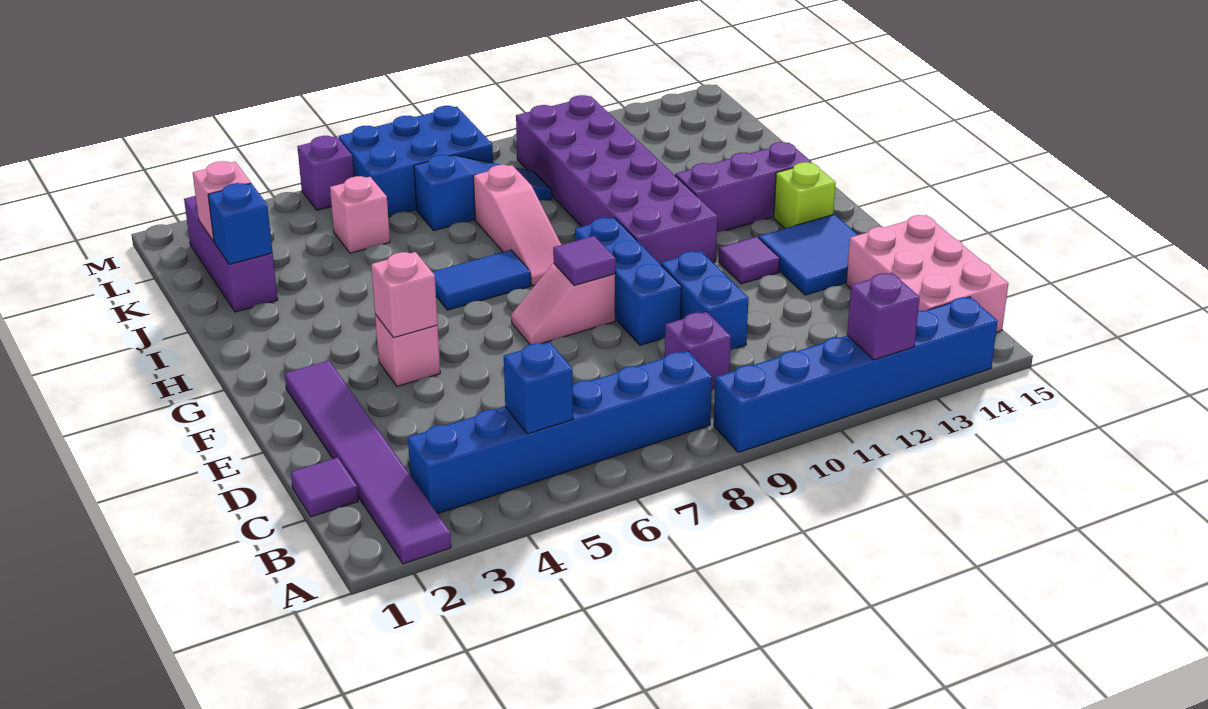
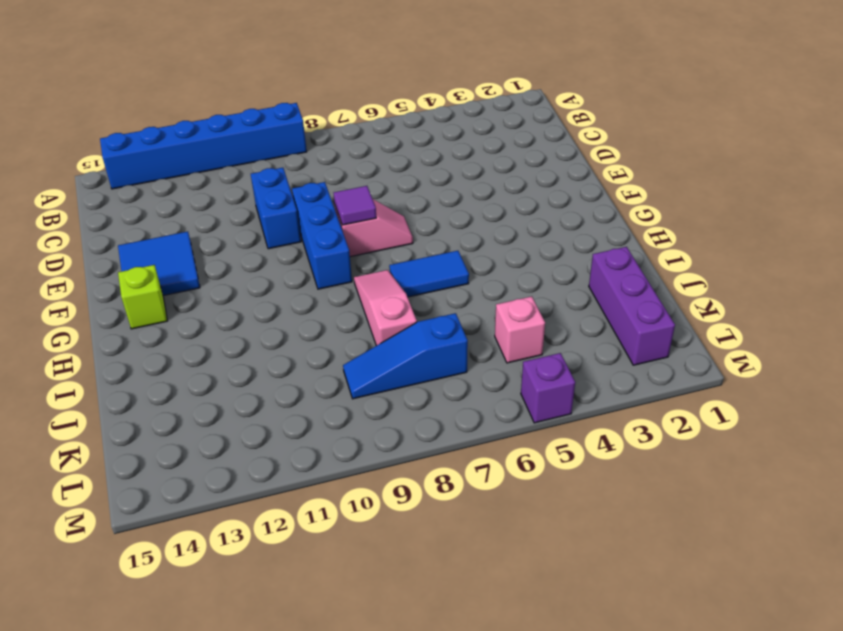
none -> purple 1x6 tile [285,361,451,564]
none -> blue 1x6 brick [408,351,712,514]
none -> pink 2x3 brick [846,215,1009,332]

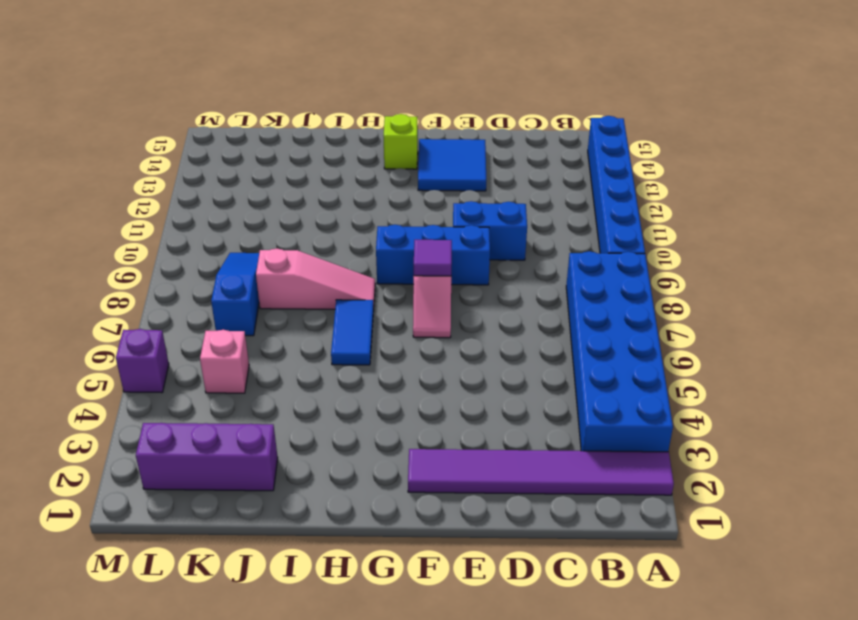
blue 2x6 brick [566,251,673,452] -> blue 1x6 brick [408,351,712,514]
none -> pink 2x3 brick [846,215,1009,332]
none -> purple 1x1 tile [291,457,358,517]
none -> purple 1x1 brick [665,312,731,389]

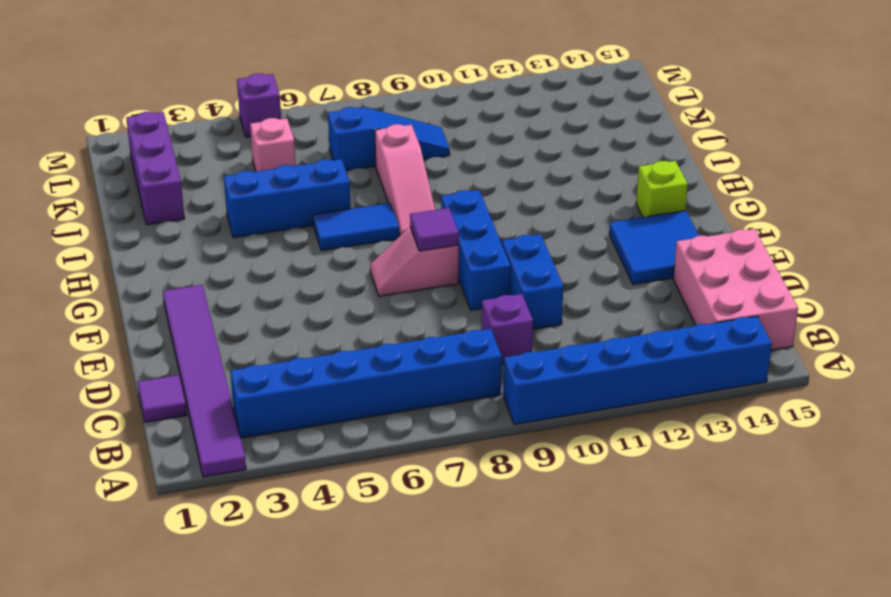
blue 1x3 brick [224,159,351,238] -> none
none -> pink 1x1 brick [375,314,440,386]
none -> purple 1x1 tile [719,237,780,284]
none -> purple 2x6 brick [516,95,717,264]

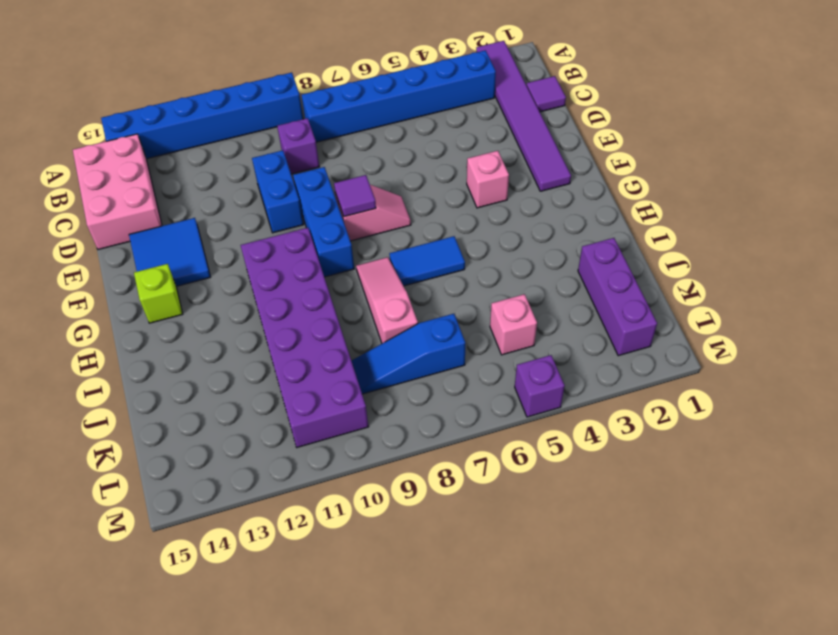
none -> purple 1x1 tile [719,237,780,284]
none -> purple 1x3 brick [675,142,811,232]
none -> blue 2x3 brick [339,106,493,217]

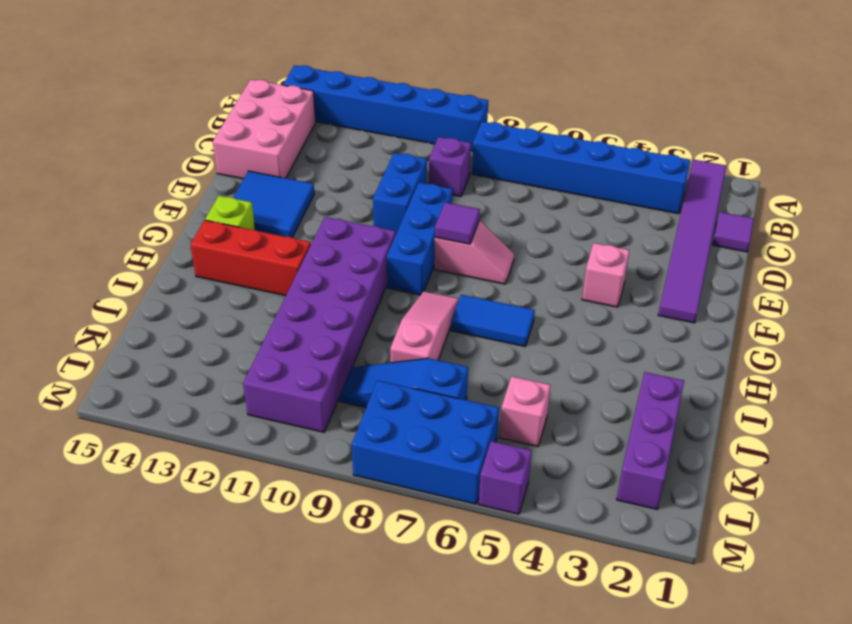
red 1x3 brick [190,220,311,296] -> purple 1x3 brick [675,142,811,232]
none -> purple 1x1 tile [719,237,780,284]
none -> purple 1x1 brick [847,273,920,360]
none -> blue 1x1 brick [504,342,573,434]

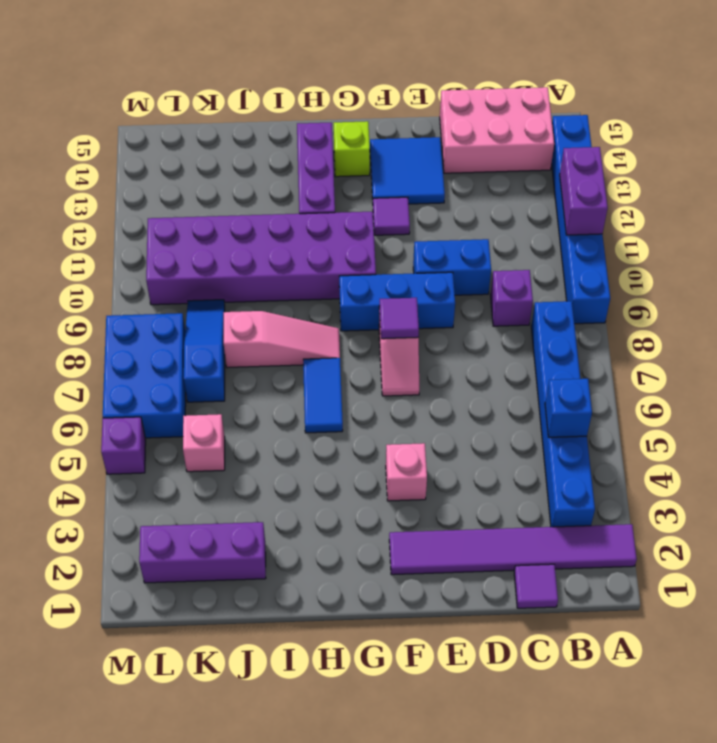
purple 1x2 brick [560,147,608,235] -> purple 1x1 brick [847,273,920,360]
none -> pink 1x1 brick [371,252,438,338]
none -> blue 1x1 brick [208,183,273,264]
none -> pink 1x1 brick [193,161,251,241]

